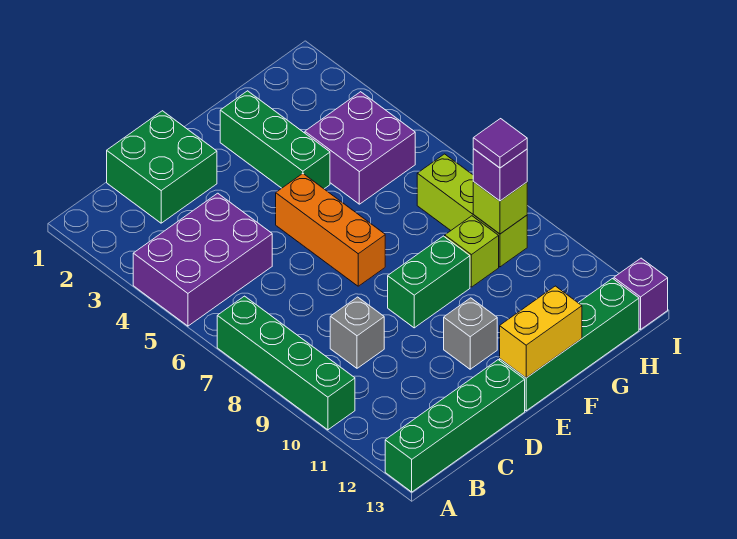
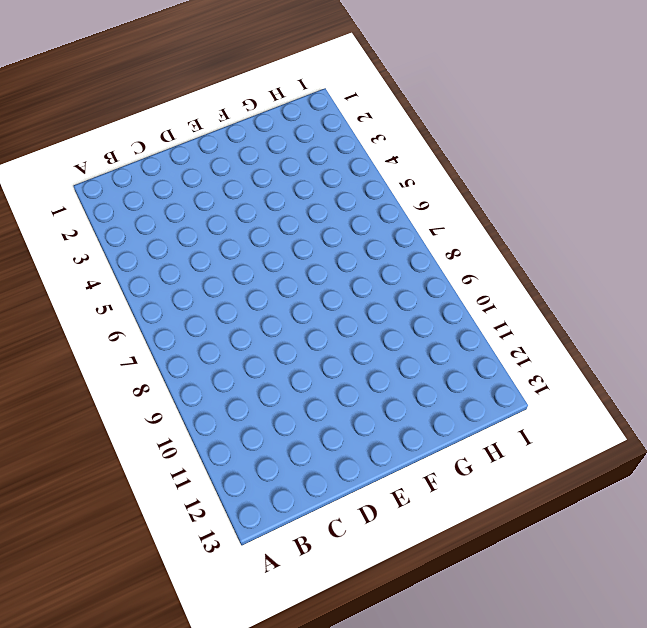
none -> purple 2x3 brick [133,193,272,326]
none -> green 1x4 brick [217,296,355,430]
none -> green 1x4 brick [385,360,525,492]

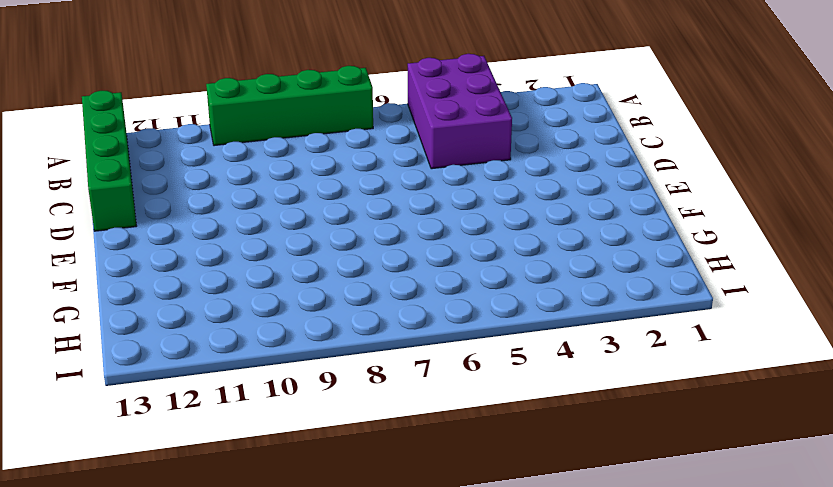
none -> green 2x2 brick [107,111,217,223]
none -> grey 1x1 brick [330,297,384,368]
none -> orange 1x3 brick [276,174,385,286]

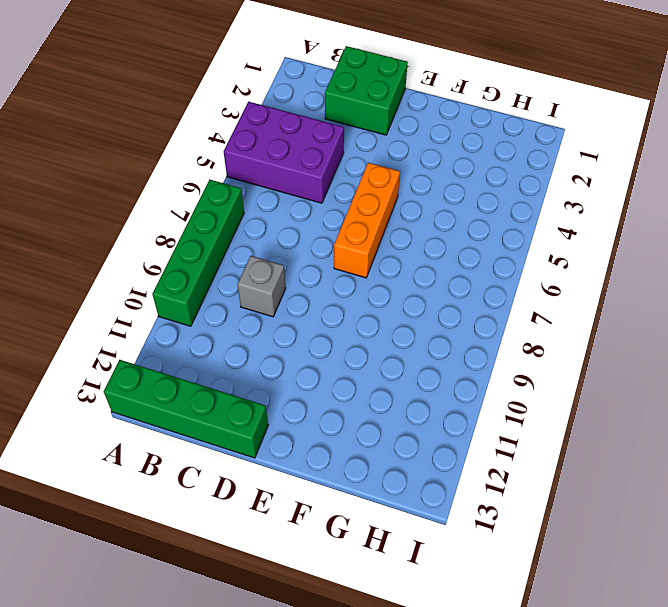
none -> green 1x2 brick [388,236,470,328]
none -> grey 1x1 brick [444,298,497,369]
none -> green 1x4 brick [500,279,639,411]

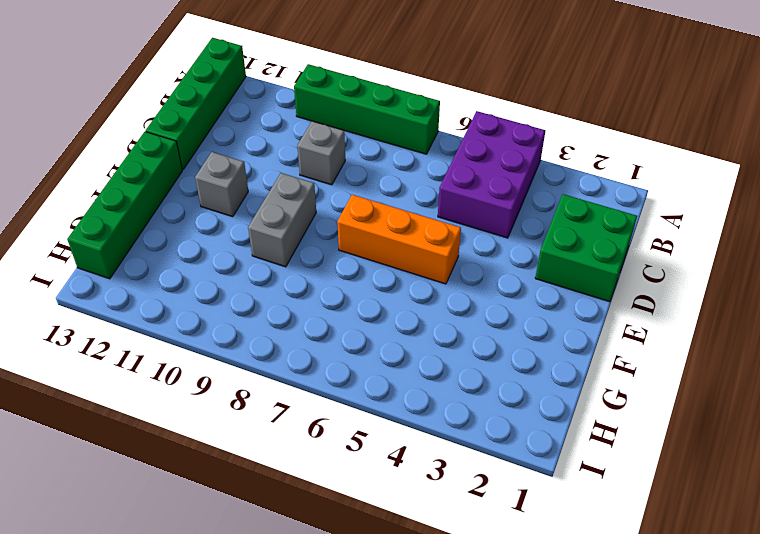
grey 1x2 brick [248,173,316,267] -> green 1x2 brick [388,236,470,328]
none -> green 1x3 brick [220,91,330,189]
none -> purple 2x2 brick [305,92,415,204]
none -> lime 1x1 brick [445,216,499,287]

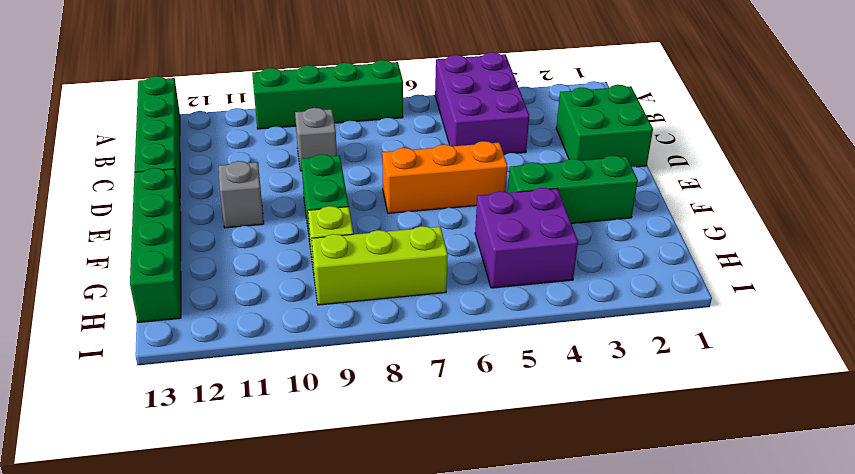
none -> purple 1x1 brick [614,258,668,330]
none -> yellow 1x2 brick [500,286,582,378]
none -> lime 1x1 brick [473,182,527,234]

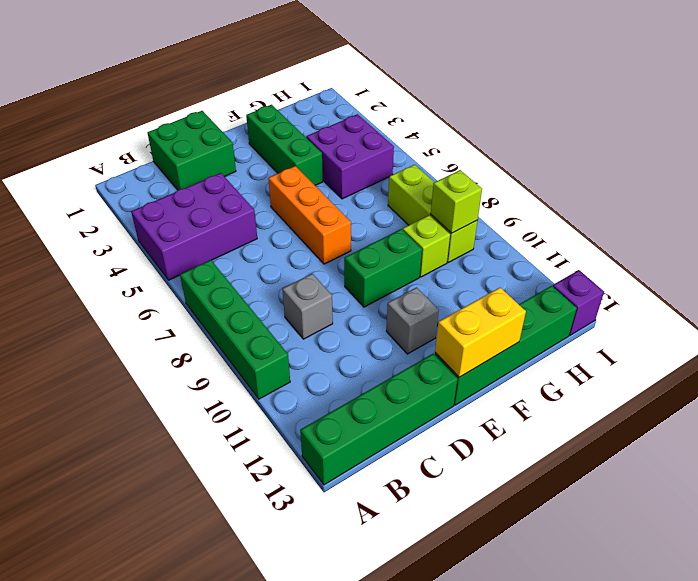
none -> purple 1x1 brick [473,149,527,201]
none -> purple 1x1 tile [473,119,527,168]

